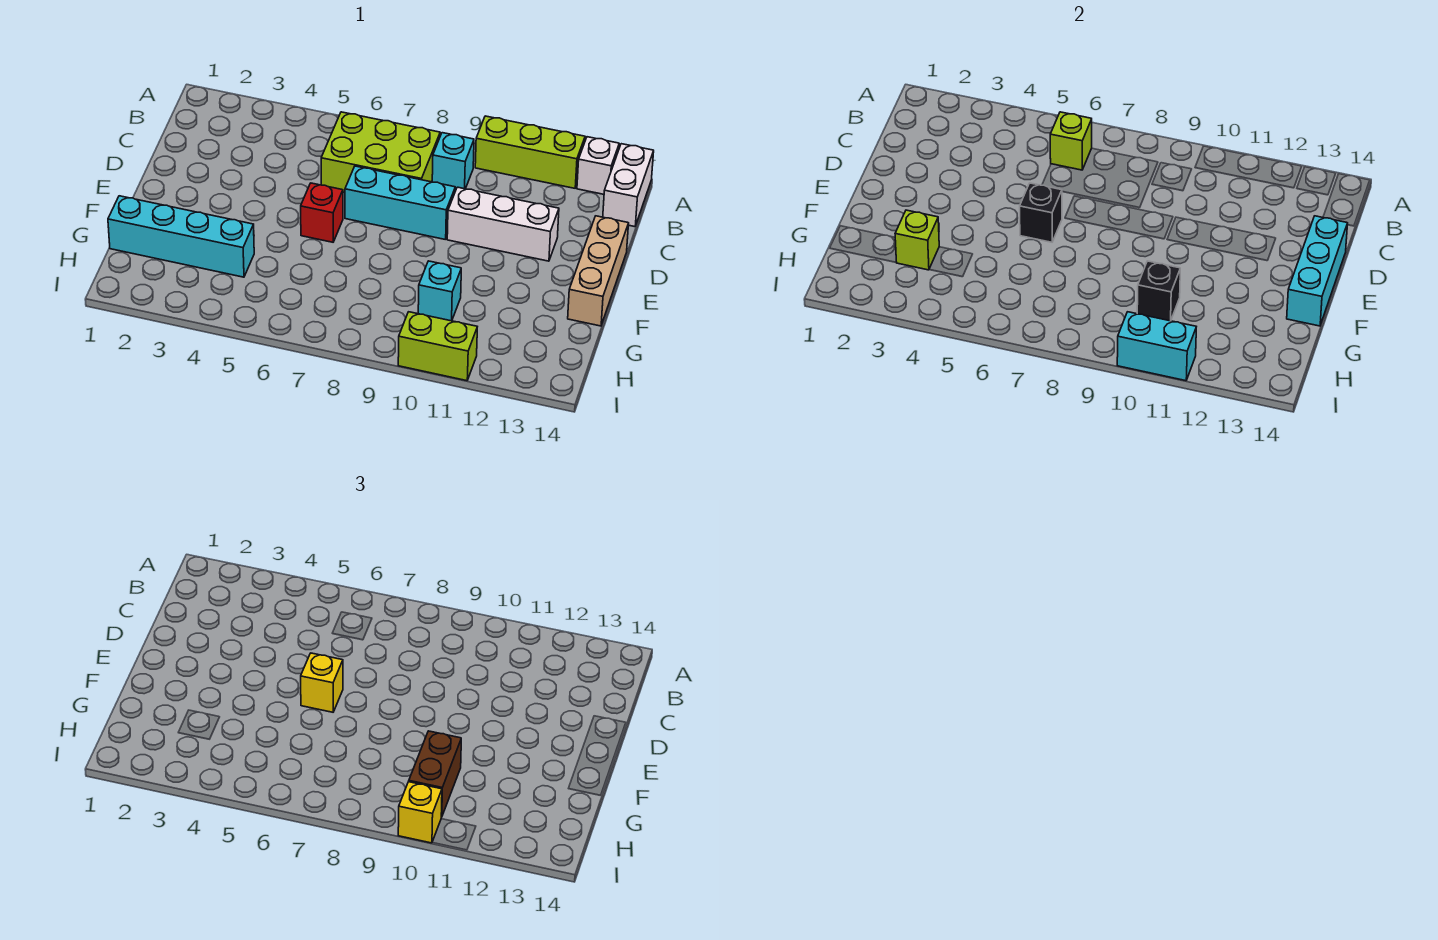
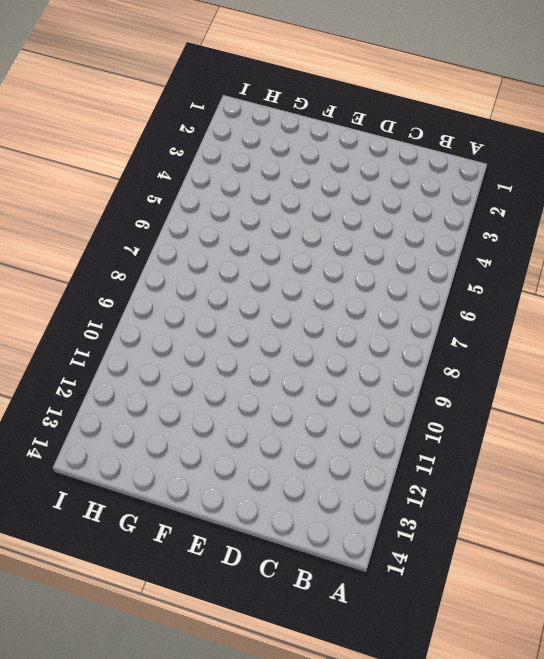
none -> lime 1x3 brick [475,116,585,188]
none -> white 1x1 brick [577,137,619,194]
none -> white 1x2 brick [603,144,654,227]

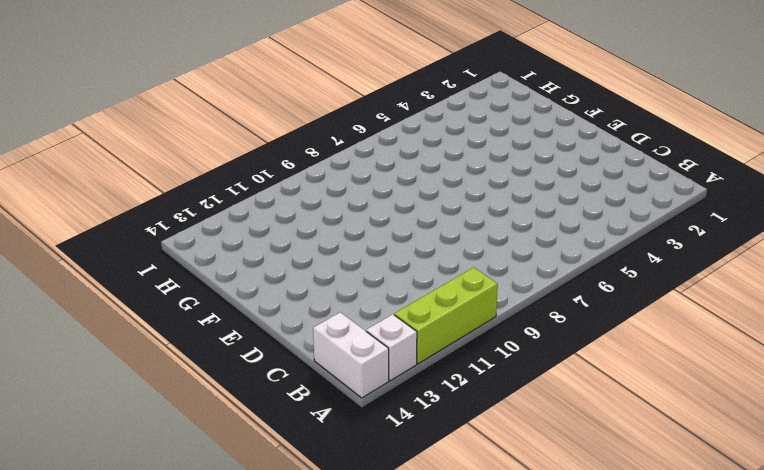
none -> lime 2x3 brick [321,112,440,192]
none -> cyan 1x1 brick [432,133,474,190]
none -> cyan 1x3 brick [345,166,455,240]

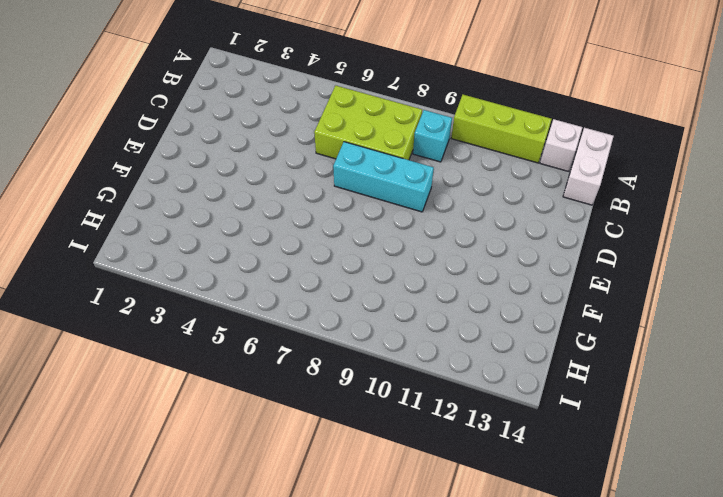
none -> white 1x3 brick [447,187,559,261]
none -> tan 1x3 brick [568,216,629,326]
none -> red 1x1 brick [301,183,343,242]

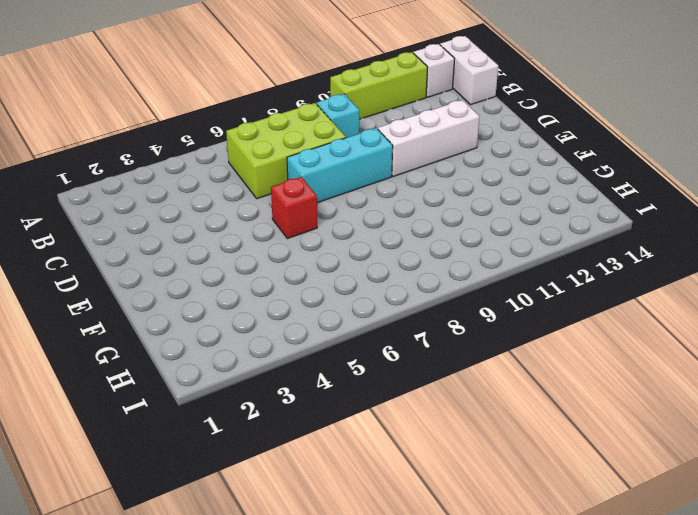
none -> tan 1x3 brick [568,216,629,326]
none -> cyan 1x4 brick [108,196,254,277]
none -> cyan 1x1 brick [418,261,461,321]

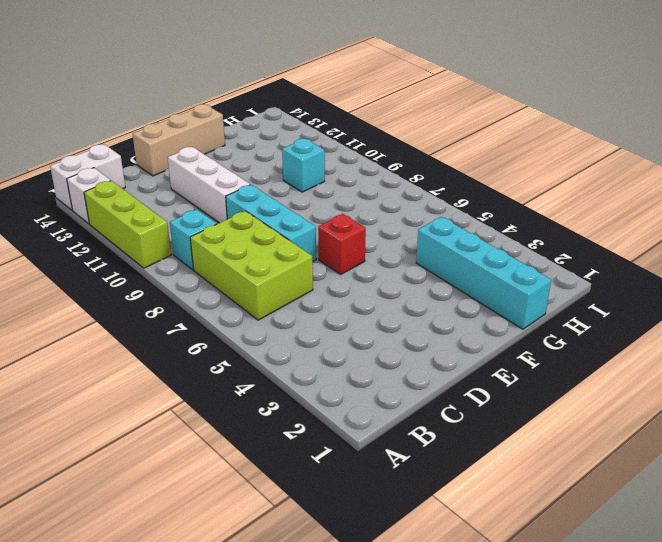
none -> lime 1x2 brick [398,312,477,381]
none -> lime 1x1 brick [1050,112,1092,170]
none -> cyan 1x3 brick [1287,216,1348,326]

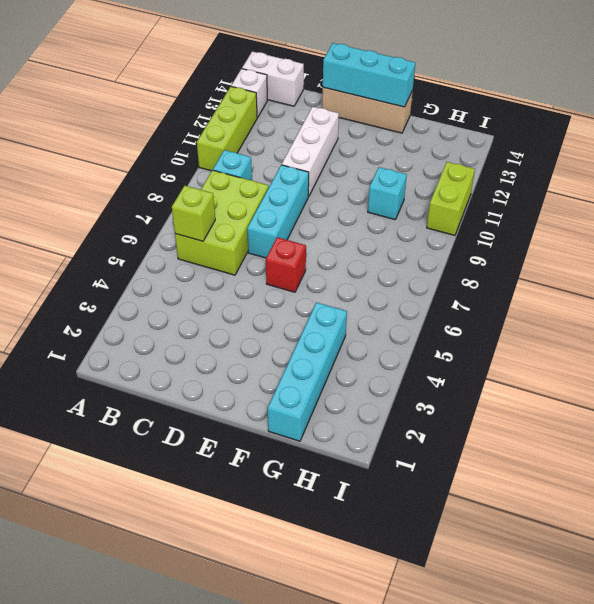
none -> black 1x1 brick [1020,183,1062,242]
none -> lime 1x1 brick [895,210,939,270]
none -> black 1x1 brick [1137,261,1180,321]

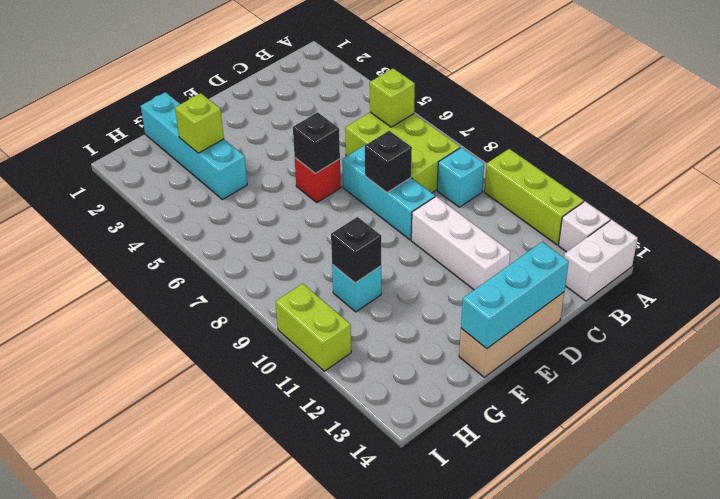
black 1x1 brick [365,131,412,192] -> none
none -> cyan 1x2 brick [1117,312,1196,381]
none -> yellow 1x1 brick [301,653,343,712]
none -> brown 1x2 brick [409,731,461,817]

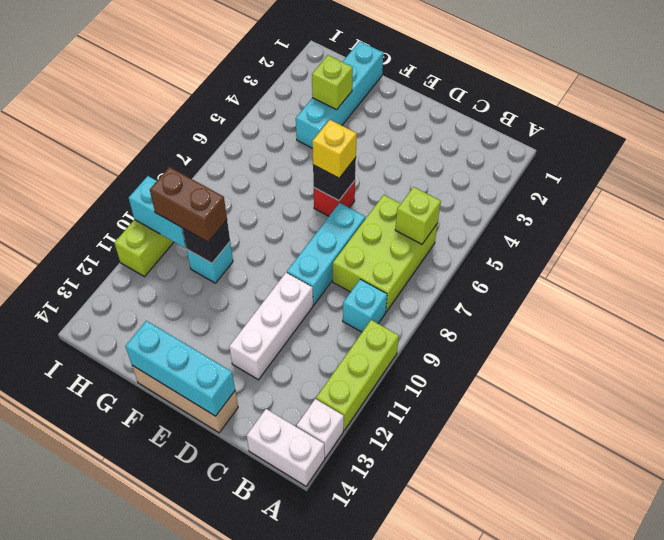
cyan 1x2 brick [129,176,186,248] -> cyan 1x2 brick turned to [1117,312,1196,381]
none -> yellow 1x1 brick [398,782,442,843]

